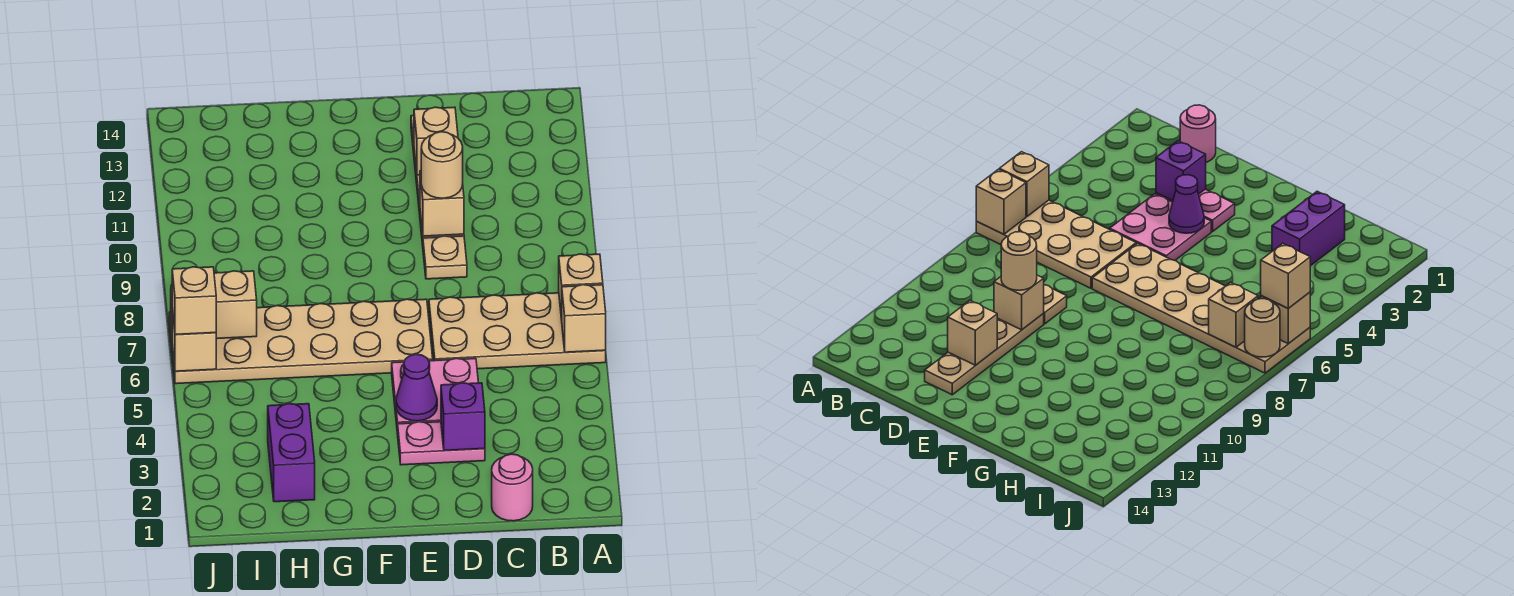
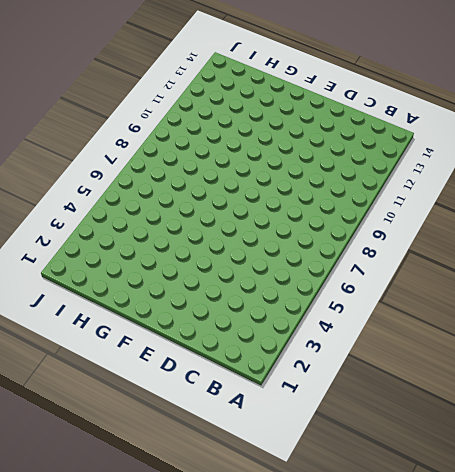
none -> tan 2x4 plate [429,293,606,369]
none -> pink 1x1 round brick [492,454,533,521]
none -> pink 1x2 plate [398,422,485,465]

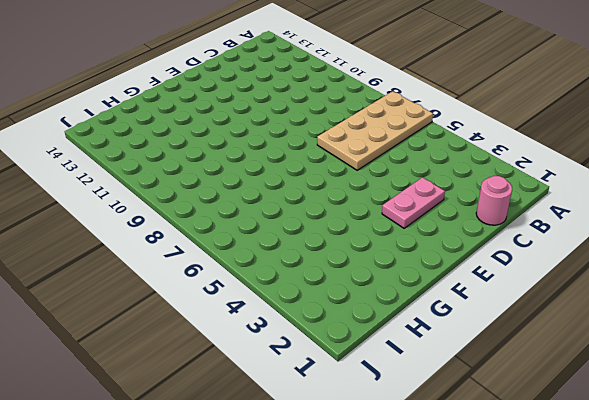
none -> pink 2x2 plate [392,358,478,434]
none -> tan 1x1 plate [423,236,467,279]
none -> tan 1x4 plate [925,314,1044,395]

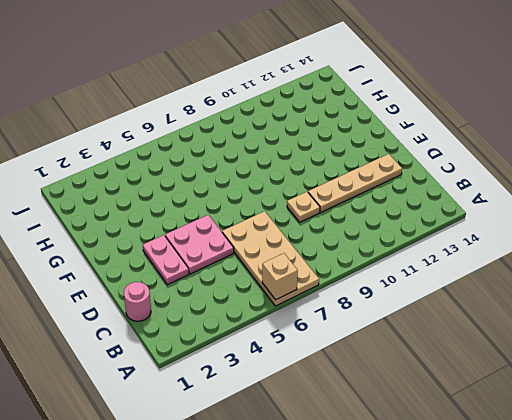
none -> tan 2x6 plate [169,299,433,384]
none -> purple 1x2 brick [268,404,315,502]
none -> tan 1x1 brick [559,254,603,320]

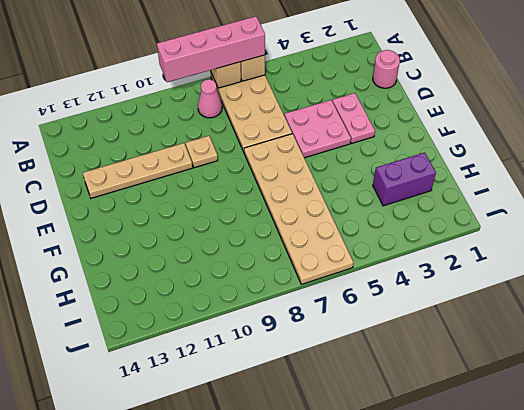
pink 1x4 brick [157,16,265,82] -> none
pink 1x1 cone [198,79,222,118] -> none
none -> purple 1x1 brick [441,383,485,450]
none -> tan 1x1 brick [420,171,464,236]
none -> tan 1x1 brick [414,107,458,175]

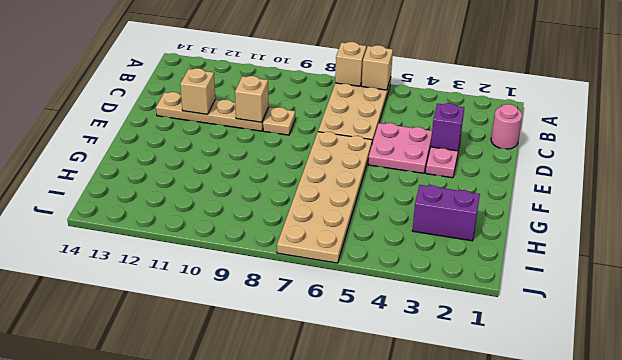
none -> purple 1x1 cone [396,354,437,421]
none -> tan 1x1 brick [214,271,257,339]
none -> tan 1x1 brick [172,308,216,371]

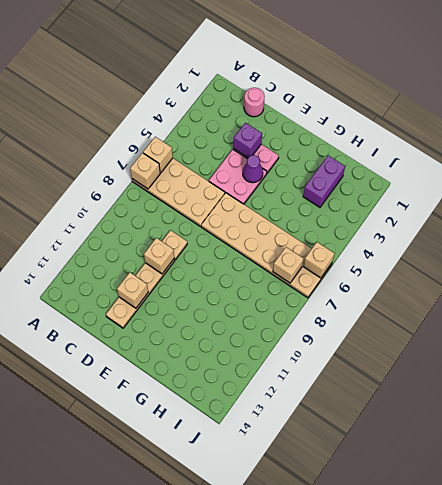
none -> tan 1x1 round brick [1245,299,1280,357]
none -> tan 1x1 round brick [421,132,463,198]
none -> tan 1x1 brick [172,267,216,335]

